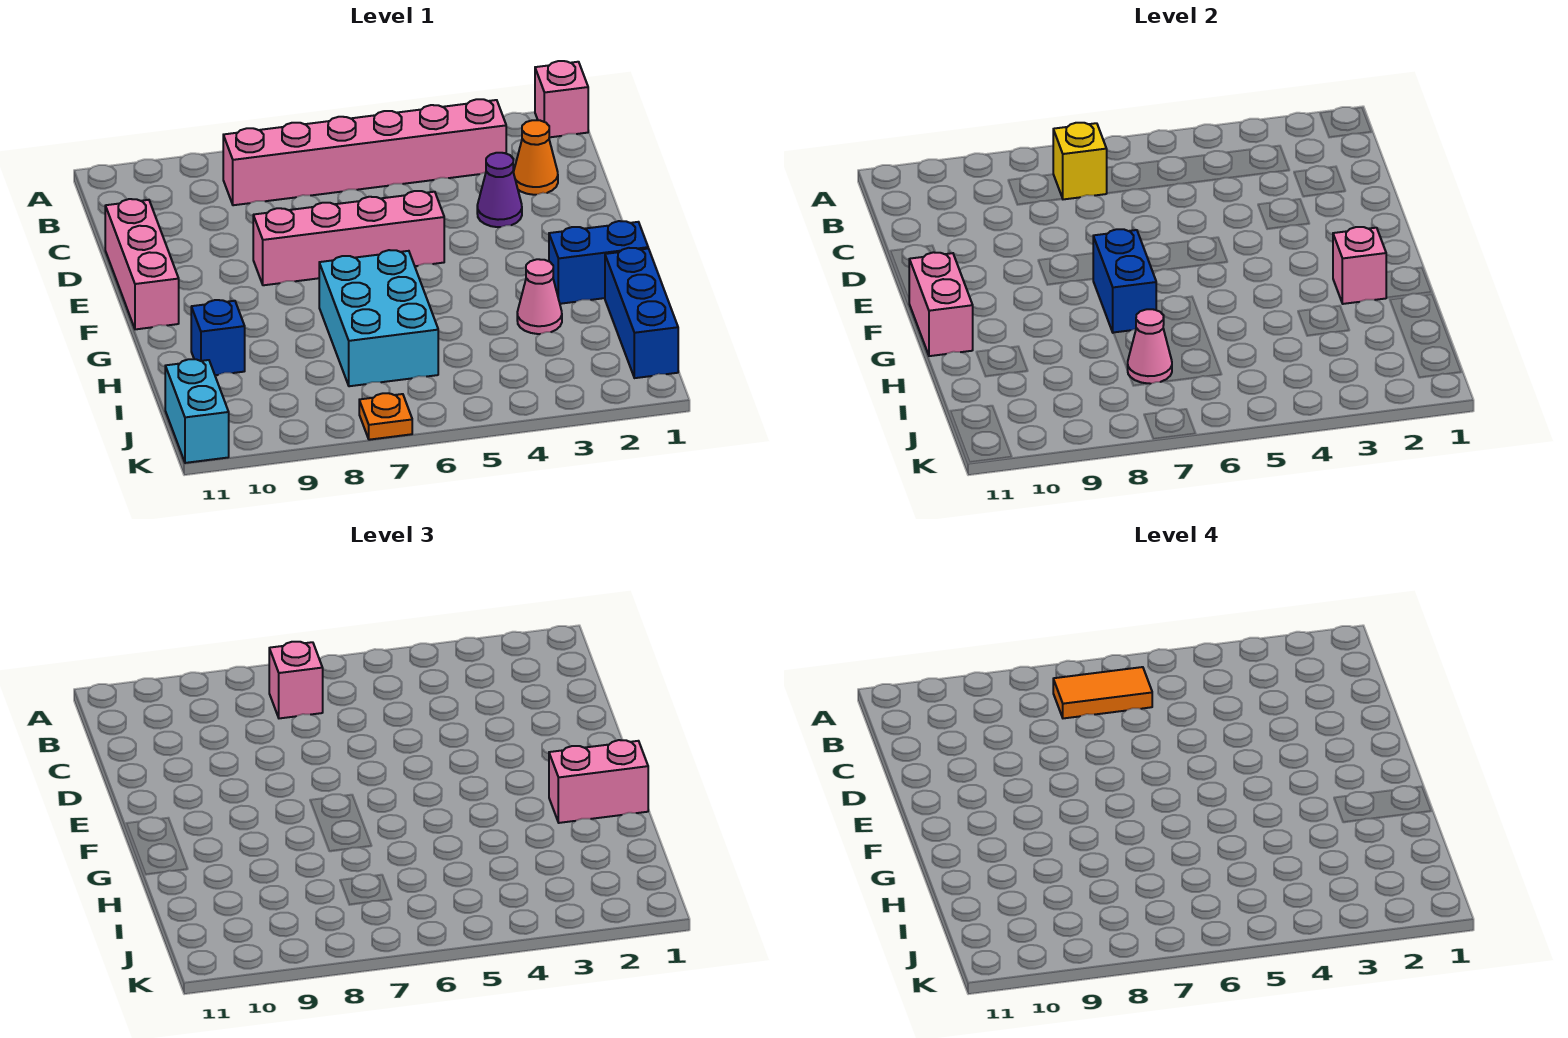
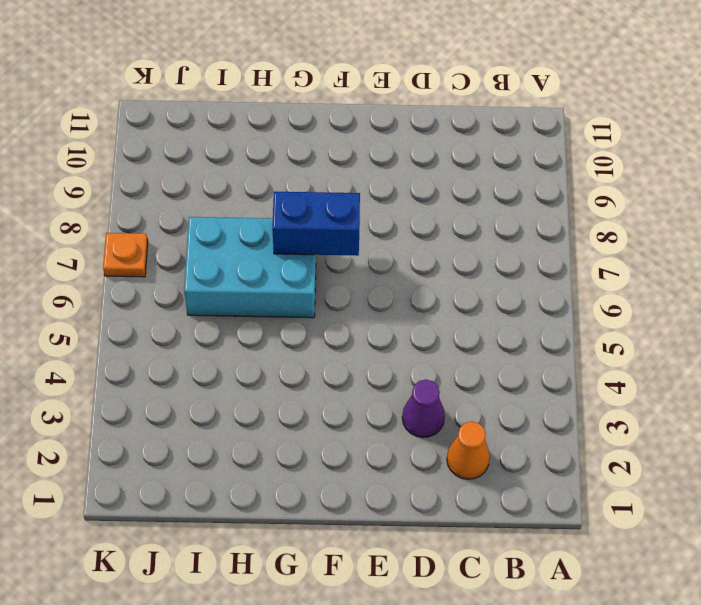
none -> pink 1x1 brick [535,61,588,137]
none -> pink 1x6 brick [223,99,506,205]
none -> pink 1x3 brick [105,199,179,329]

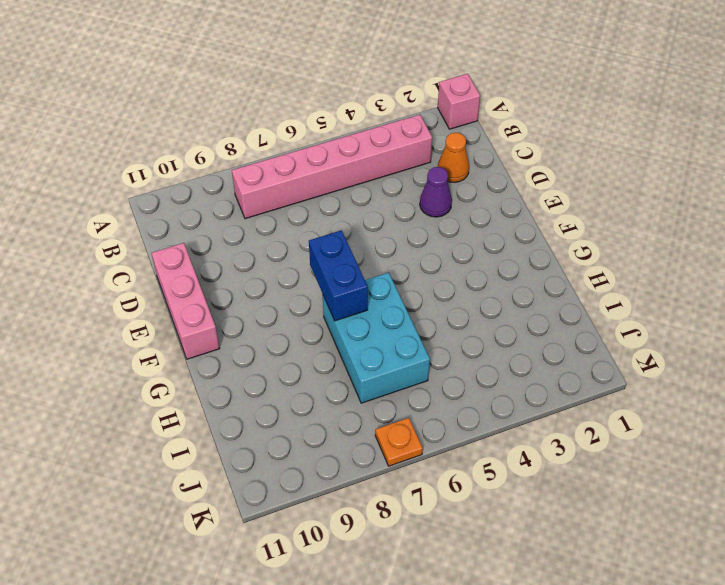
none -> pink 1x4 brick [253,191,444,285]
none -> blue 1x2 brick [549,221,648,304]
none -> blue 1x3 brick [605,248,678,378]

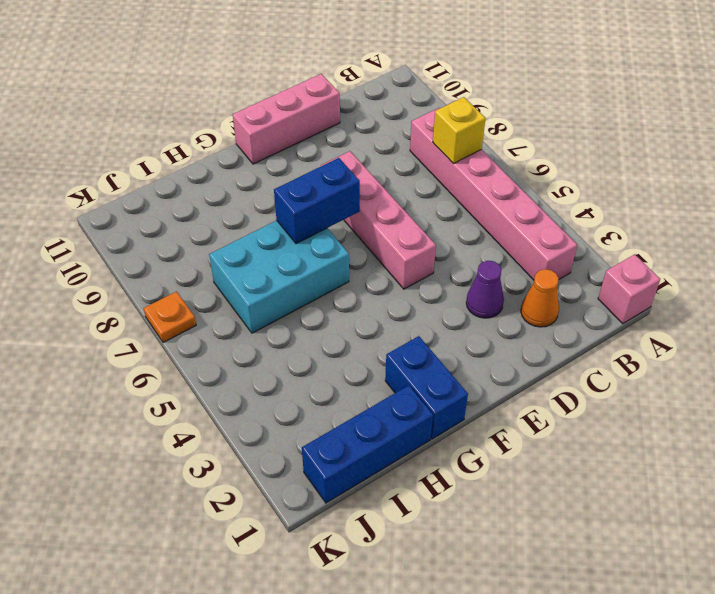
none -> pink 1x1 cone [517,259,562,334]
none -> blue 1x1 brick [191,300,245,375]
none -> cyan 1x2 brick [165,359,229,463]

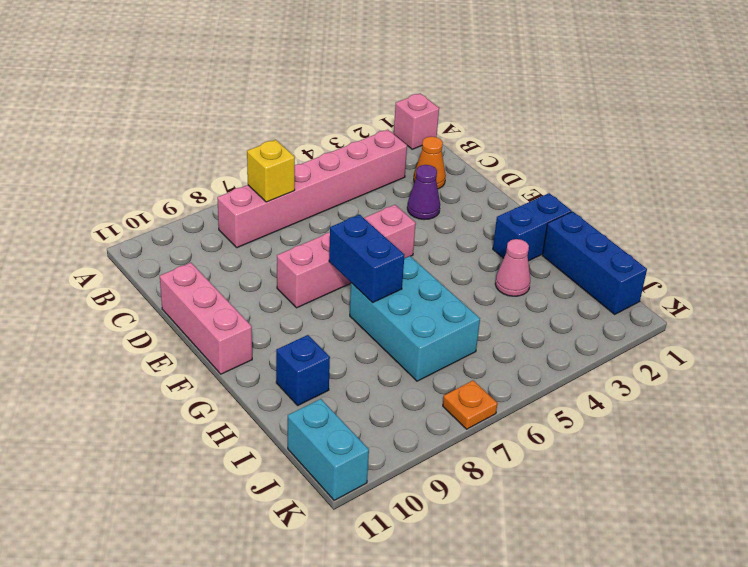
none -> pink 1x2 brick [909,252,973,356]
none -> pink 1x1 brick [1333,227,1386,304]
none -> pink 1x1 cone [1128,309,1172,384]

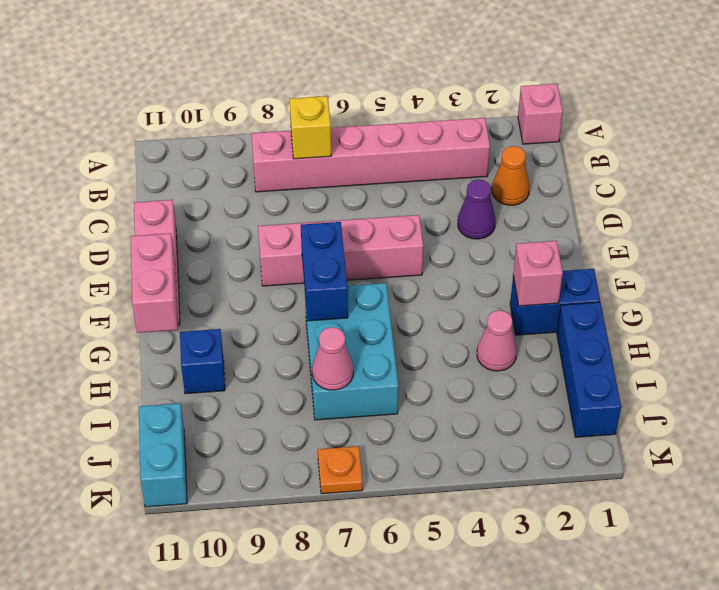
none -> pink 1x1 brick [269,642,323,718]
none -> pink 1x2 brick [549,740,648,823]
none -> orange 1x2 tile [1053,667,1152,718]

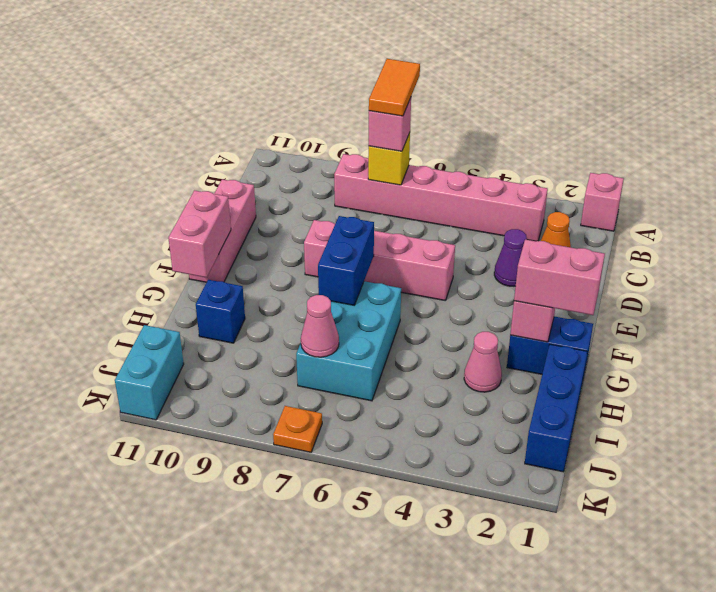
orange 1x2 tile [369,59,420,116] -> orange 1x2 tile turned to [1053,667,1152,718]

